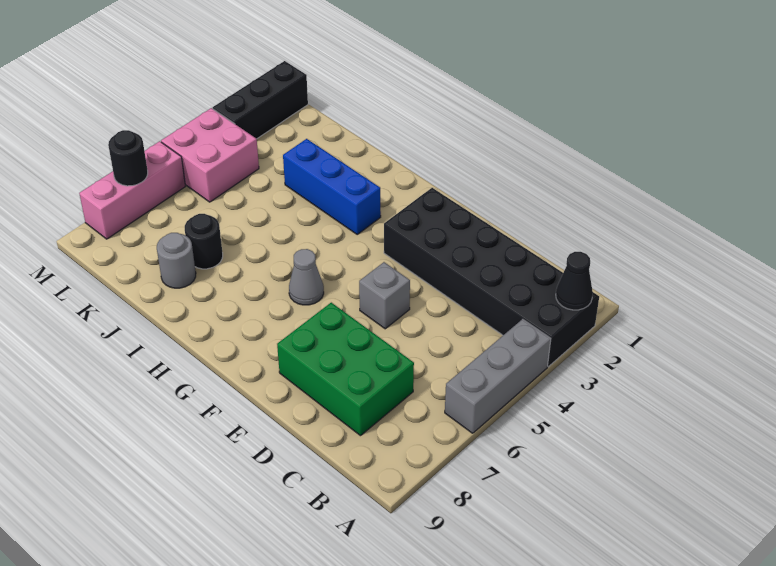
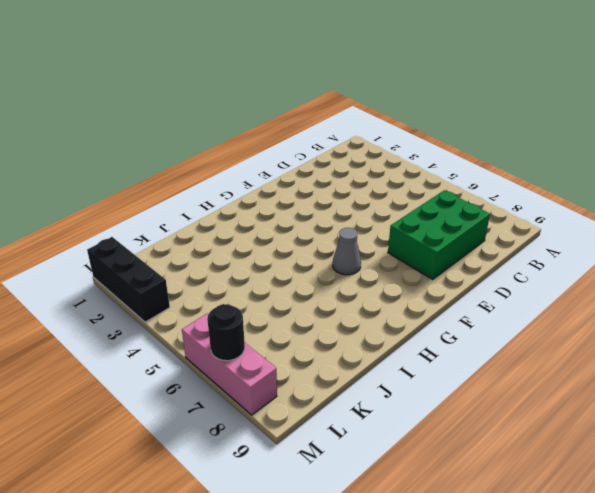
none -> black 2x6 brick [384,188,599,367]
none -> grey 1x3 brick [445,319,551,433]
none -> grey 1x1 brick [359,262,410,329]

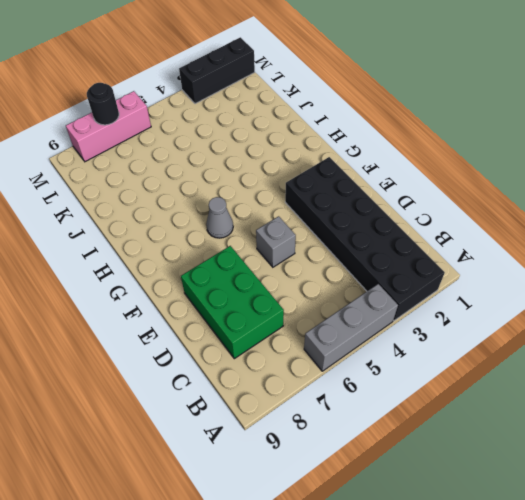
none -> blue 1x3 brick [283,139,381,234]
none -> black 1x1 round brick [185,214,223,269]
none -> grey 1x1 round brick [157,233,196,288]

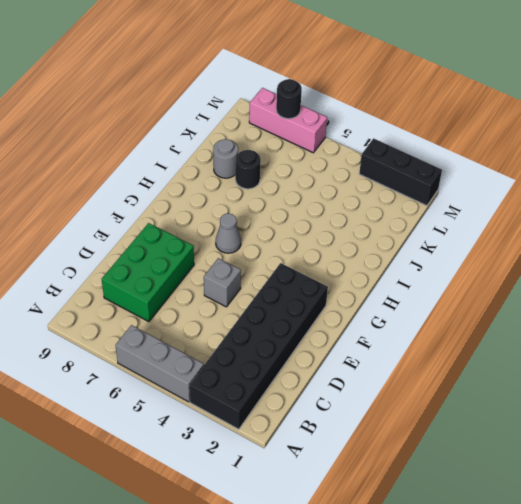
none -> blue 1x3 brick [283,139,381,234]
none -> pink 2x2 brick [161,108,259,202]
none -> black 1x1 cone [556,252,593,310]

